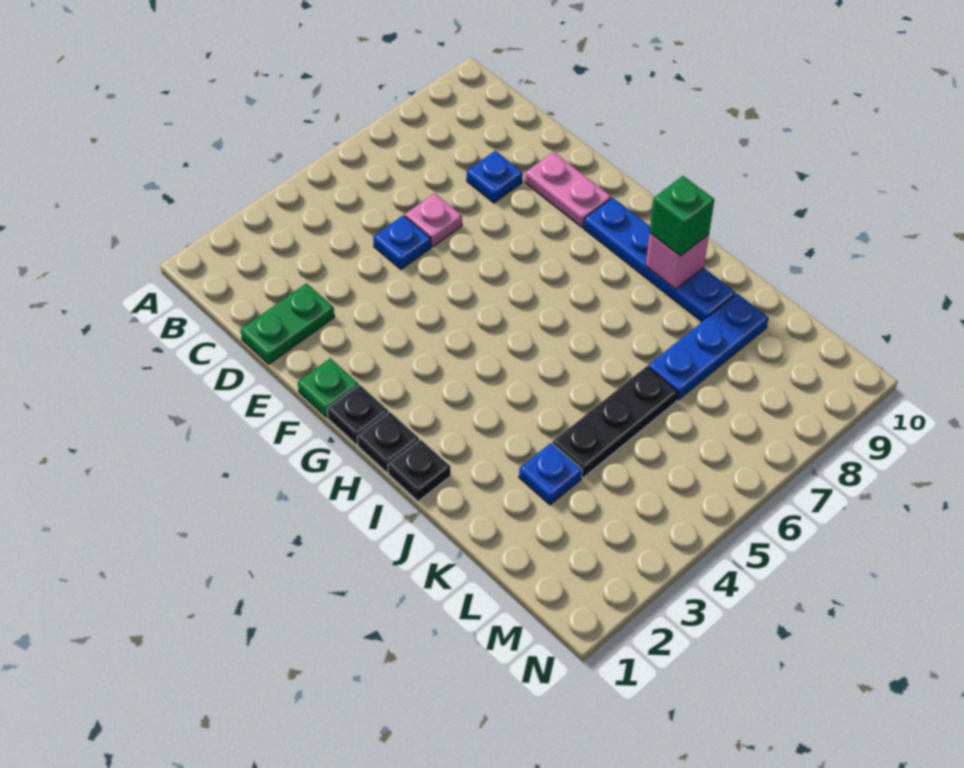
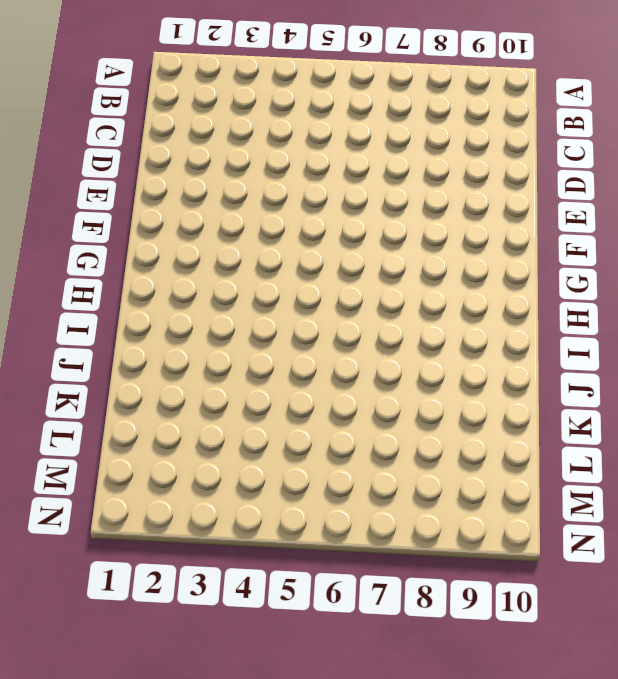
none -> green 1x2 plate [241,283,334,364]
none -> blue 1x1 plate [373,215,431,269]
none -> pink 1x1 plate [405,193,462,247]

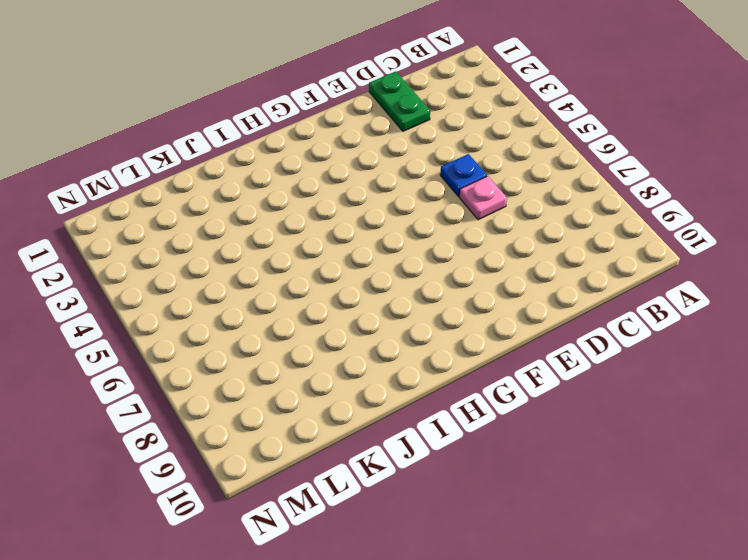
none -> blue 1x1 plate [467,151,523,203]
none -> pink 1x2 plate [525,152,611,227]
none -> green 1x1 plate [298,358,358,417]

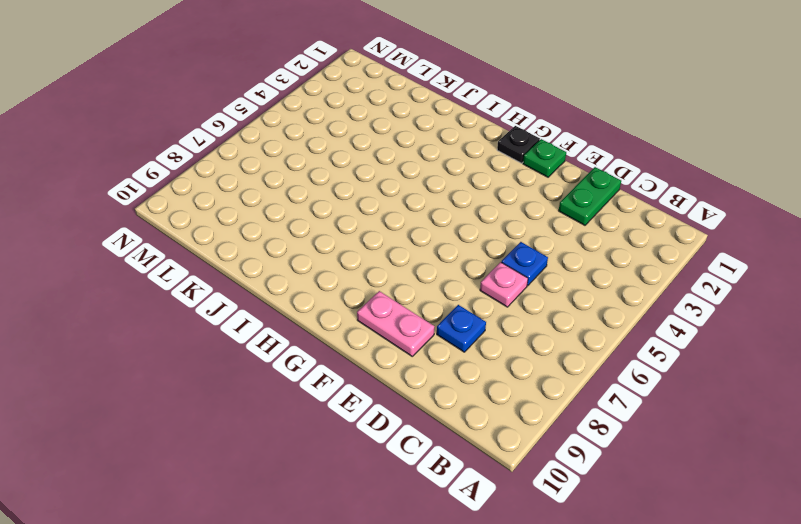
none -> blue 1x4 plate [584,198,736,322]
none -> black 1x1 plate [357,412,419,473]
none -> black 1x1 plate [388,440,451,501]

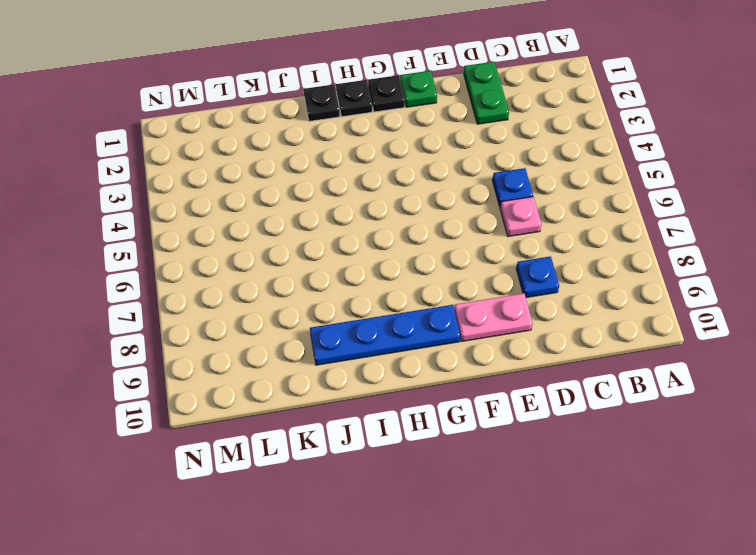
none -> blue 1x1 plate [519,443,582,505]
none -> black 1x3 plate [553,366,678,478]
none -> blue 1x3 plate [648,294,768,400]

